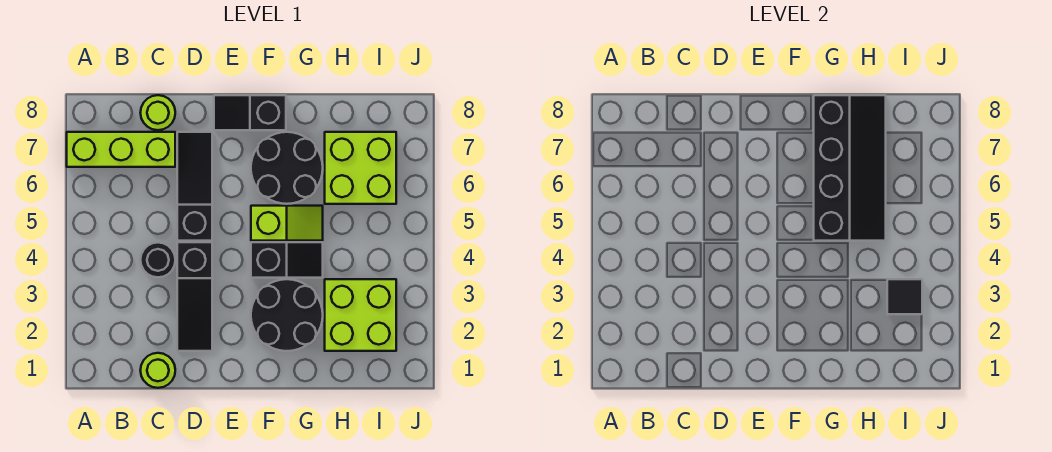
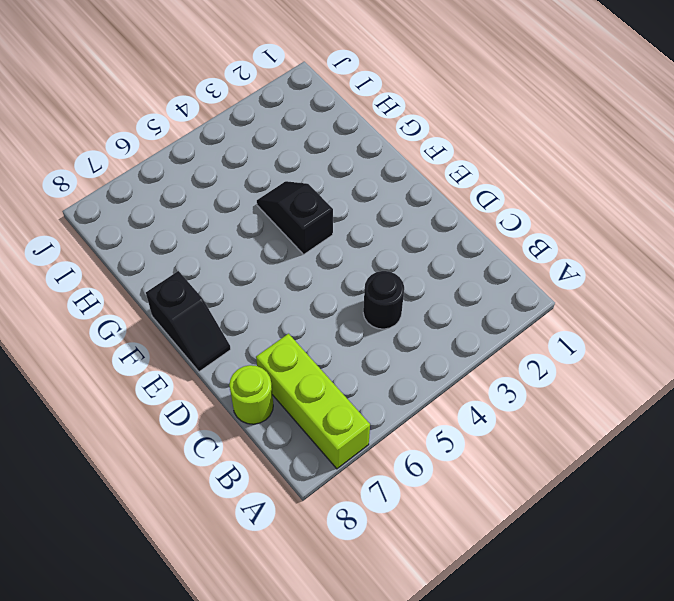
none -> lime 1x1 round brick [140,353,175,388]
none -> black 1x3 slope [177,242,212,351]
none -> black 1x3 slope [177,132,212,241]

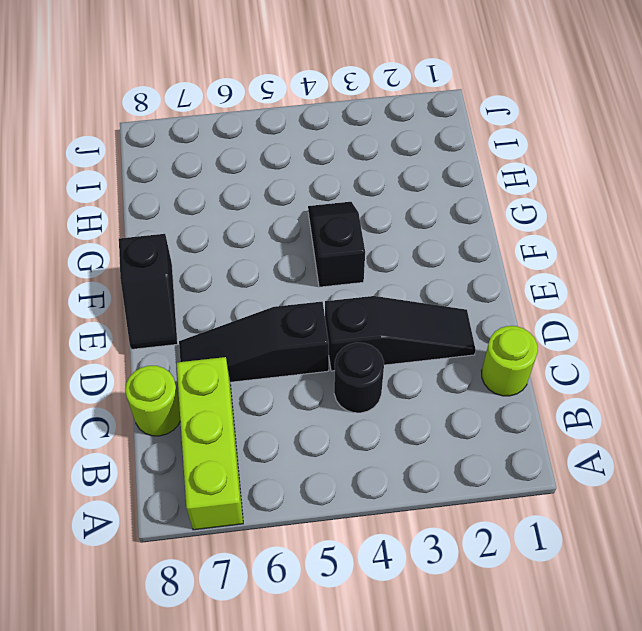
none -> black 2x2 round brick [251,279,323,351]
none -> lime 1x2 slope [251,206,323,241]
none -> black 2x2 round brick [251,132,323,204]

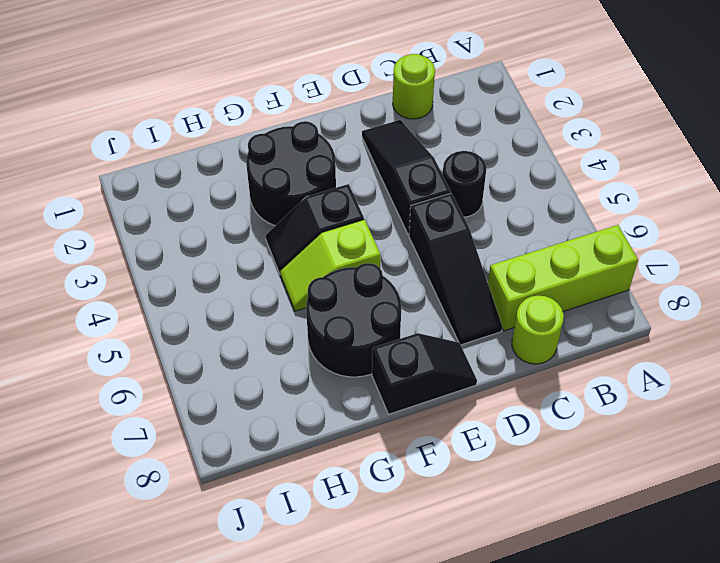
none -> lime 2x2 brick [325,279,396,351]
none -> lime 2x2 brick [325,132,396,204]
none -> black 2x4 slope [814,95,886,241]

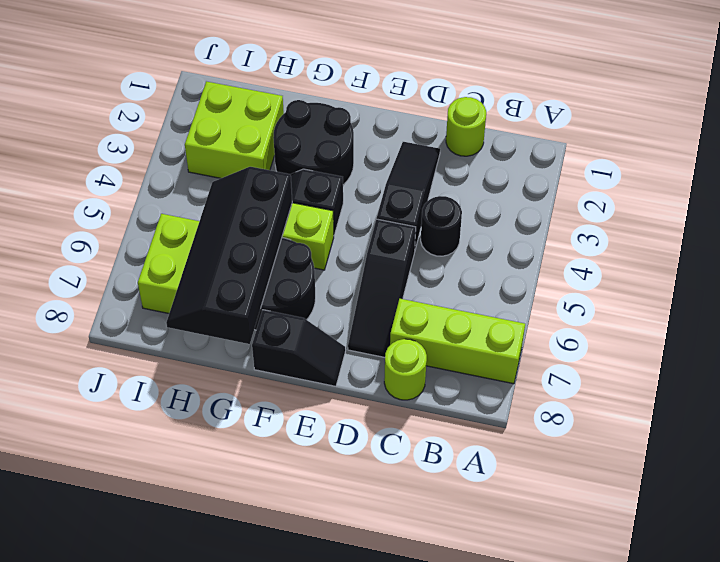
none -> black 1x1 tile [887,279,922,314]

